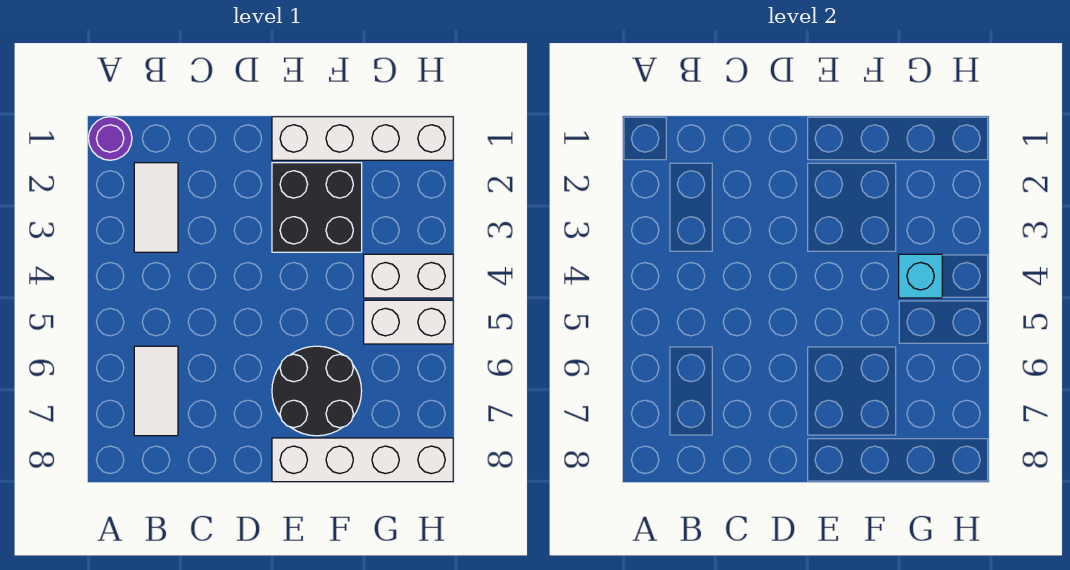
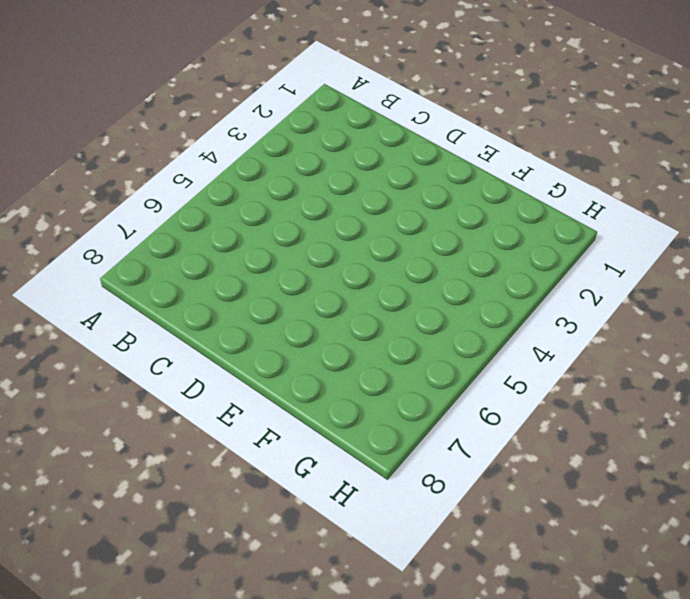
none -> purple 1x1 round brick [88,117,132,160]
none -> white 1x2 tile [134,163,178,252]

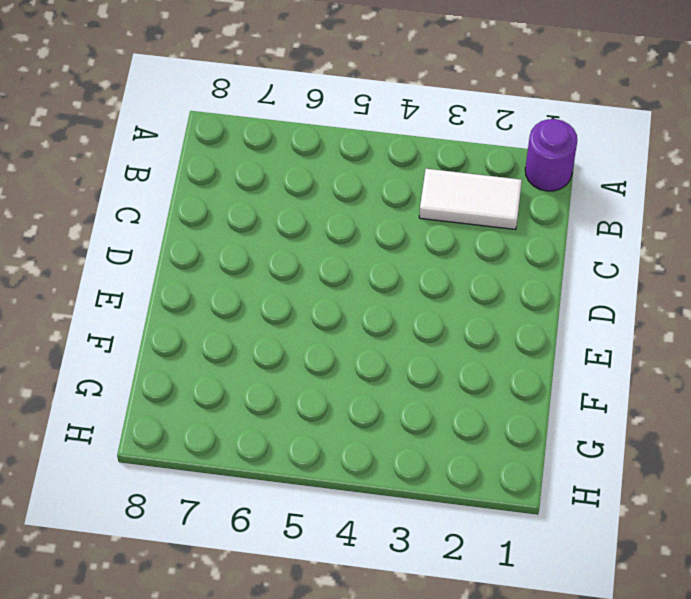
none -> white 1x2 tile [134,346,178,436]
none -> white 1x4 brick [272,117,453,160]

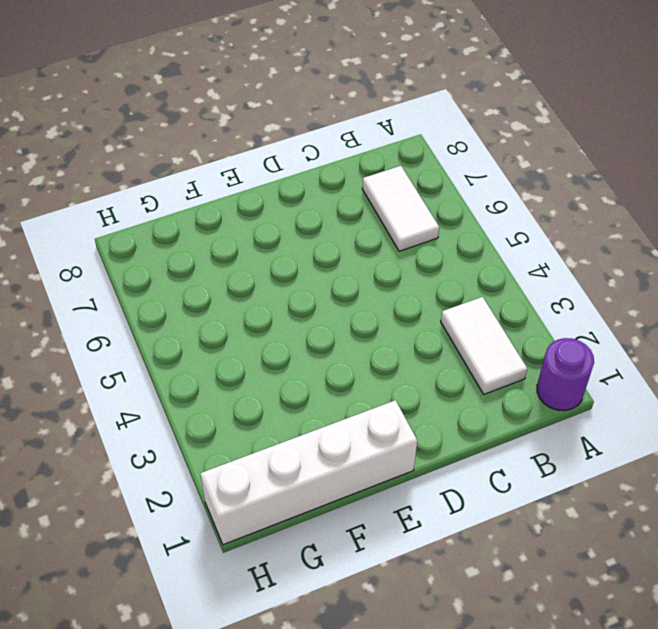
none -> black 2x2 brick [272,163,362,252]
none -> black 2x2 round brick [272,346,362,436]

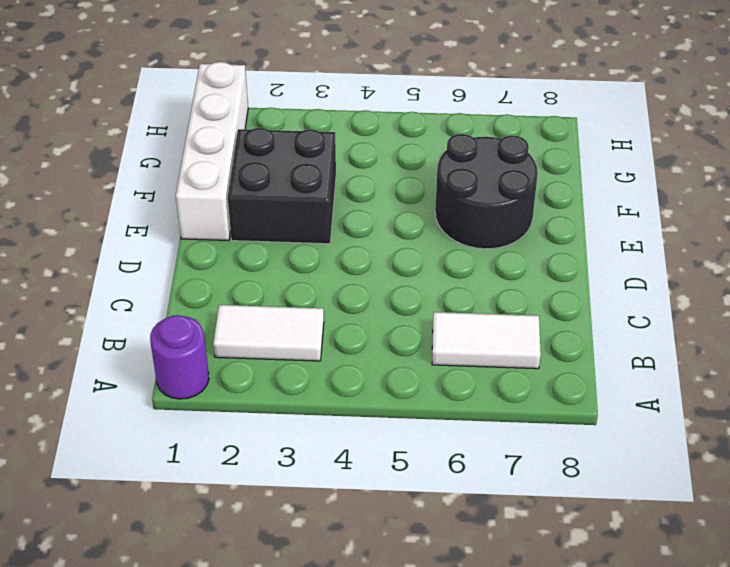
none -> white 1x4 brick [272,438,453,482]
none -> white 1x2 brick [364,254,453,298]

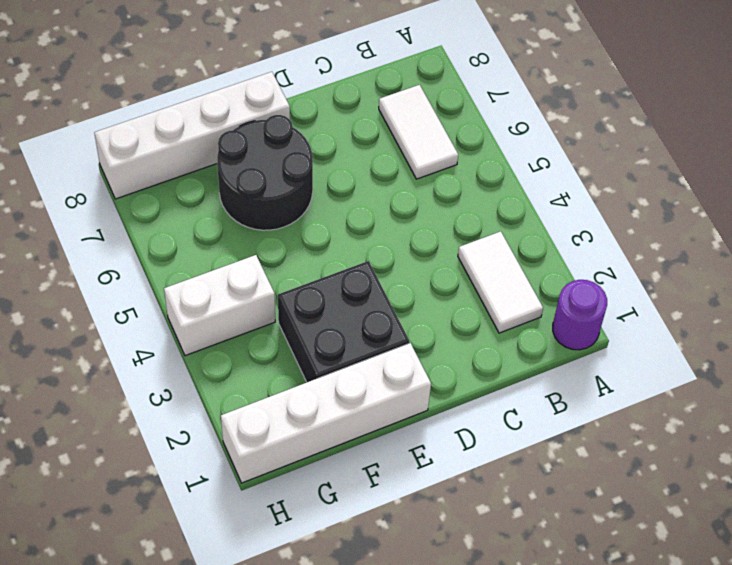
none -> white 1x2 brick [364,300,453,344]
none -> cyan 1x1 brick [899,254,942,298]

